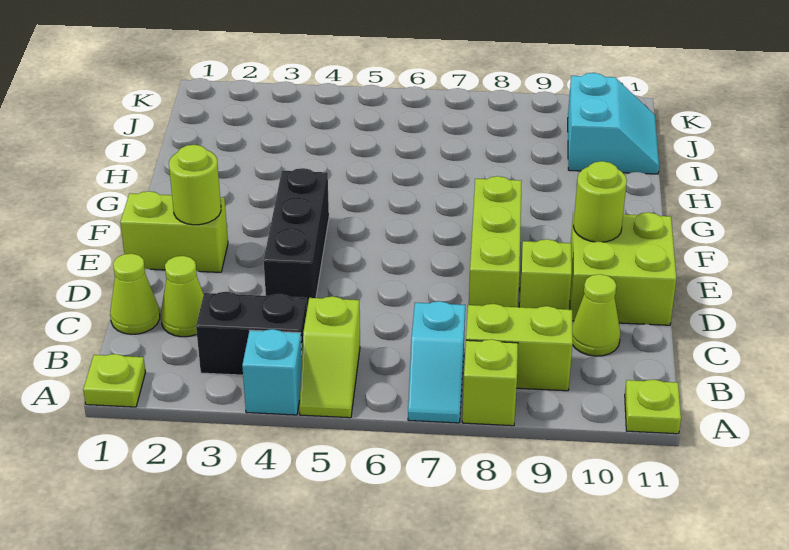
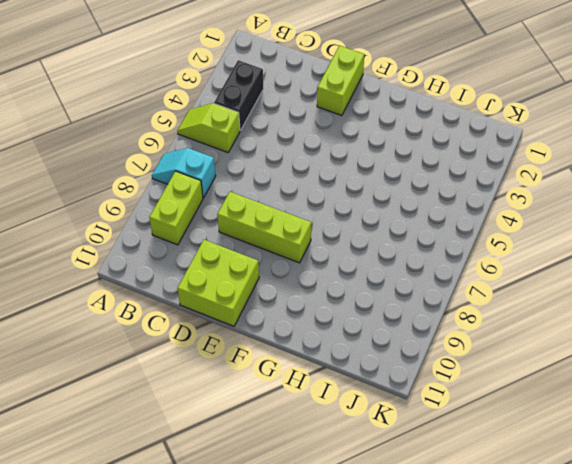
none -> lime 1x1 plate [83,354,145,407]
none -> cyan 1x1 brick [242,329,302,415]
none -> lime 1x1 brick [462,339,518,426]

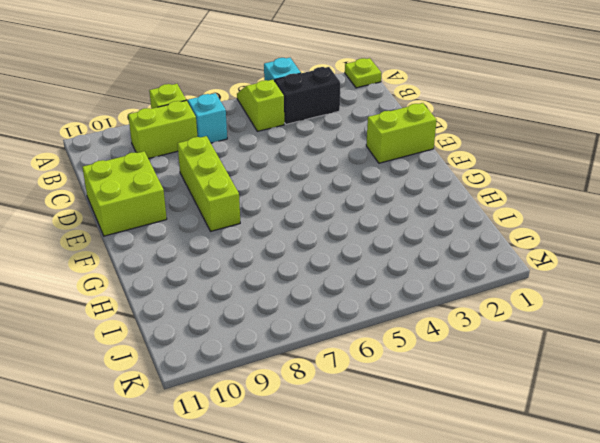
none -> lime 1x1 plate [625,379,681,434]
none -> lime 1x1 cone [110,253,160,334]
none -> lime 1x1 cone [161,256,204,337]

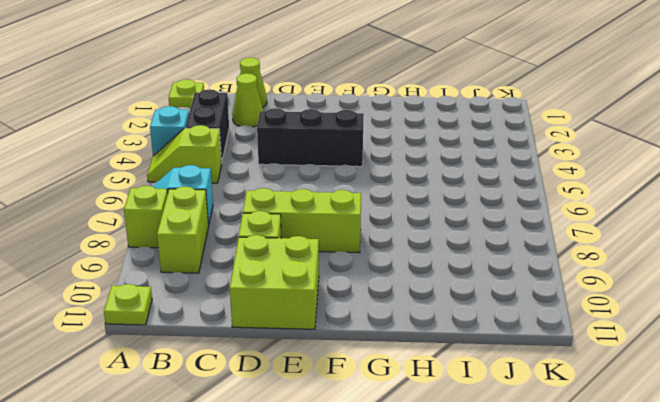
none -> lime 1x1 cone [572,274,620,356]
none -> lime 1x2 brick [120,191,228,272]
none -> cyan 2x2 slope [568,73,659,174]

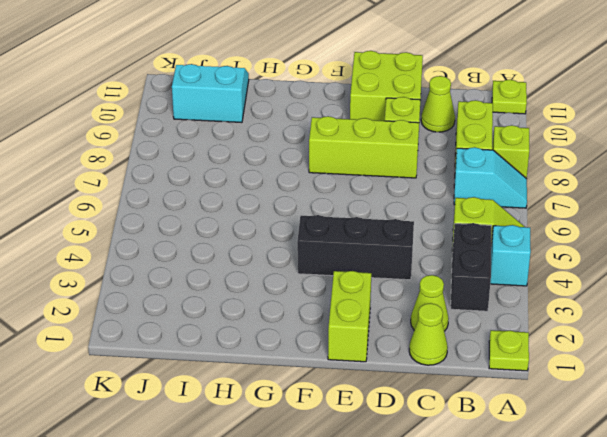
none -> lime 1x1 round brick [169,145,221,225]
none -> lime 1x1 round brick [573,161,627,242]

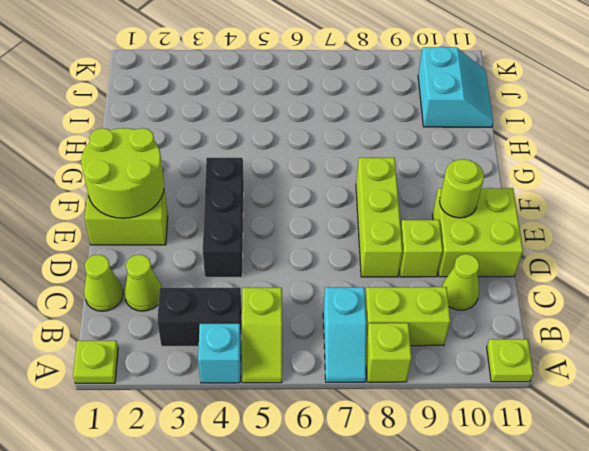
lime 2x2 round brick [81,128,164,218] -> lime 1x1 round brick [169,145,221,225]

